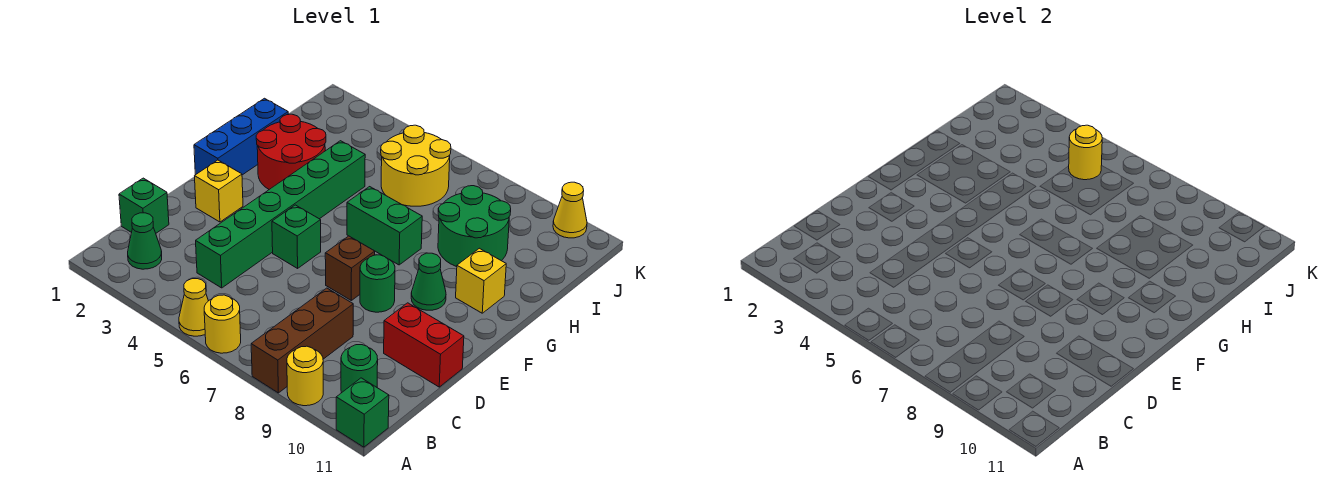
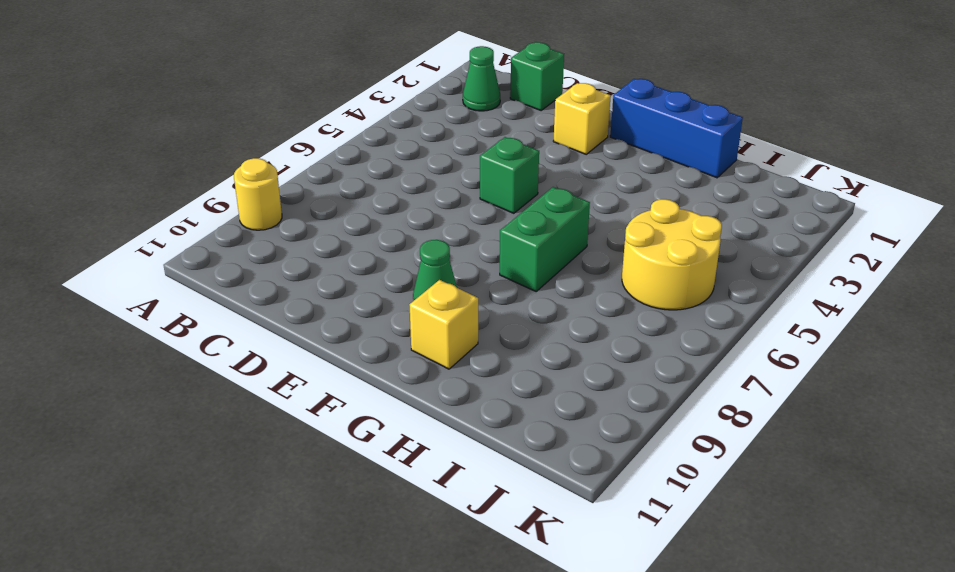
none -> yellow 1x1 cone [179,279,208,336]
none -> yellow 1x1 round brick [204,295,241,353]
none -> brown 1x3 brick [251,288,353,393]

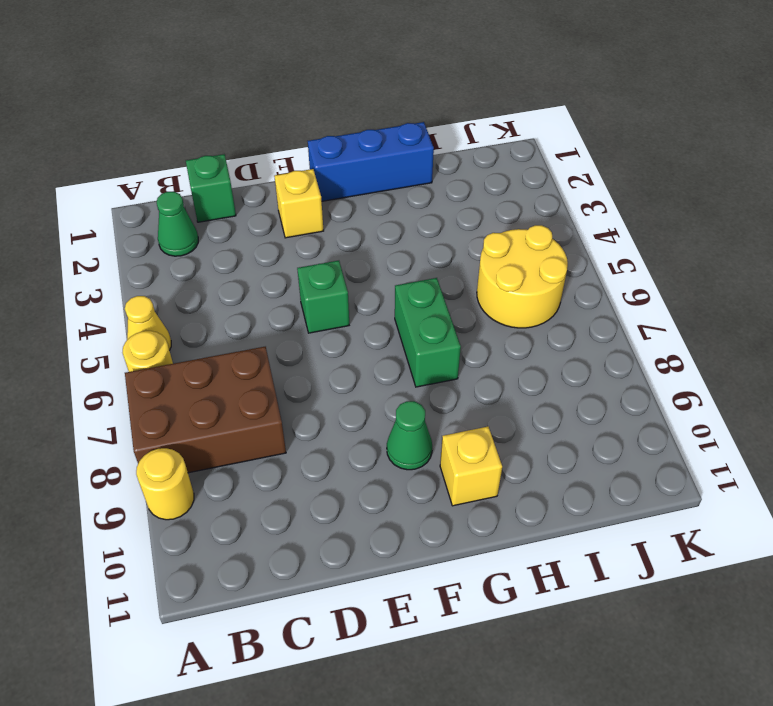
brown 2x3 brick [125,347,286,473] -> brown 1x3 brick [251,288,353,393]
none -> green 1x1 brick [336,378,389,447]
none -> green 1x1 round brick [341,345,378,393]
none -> green 1x6 brick [196,141,365,288]

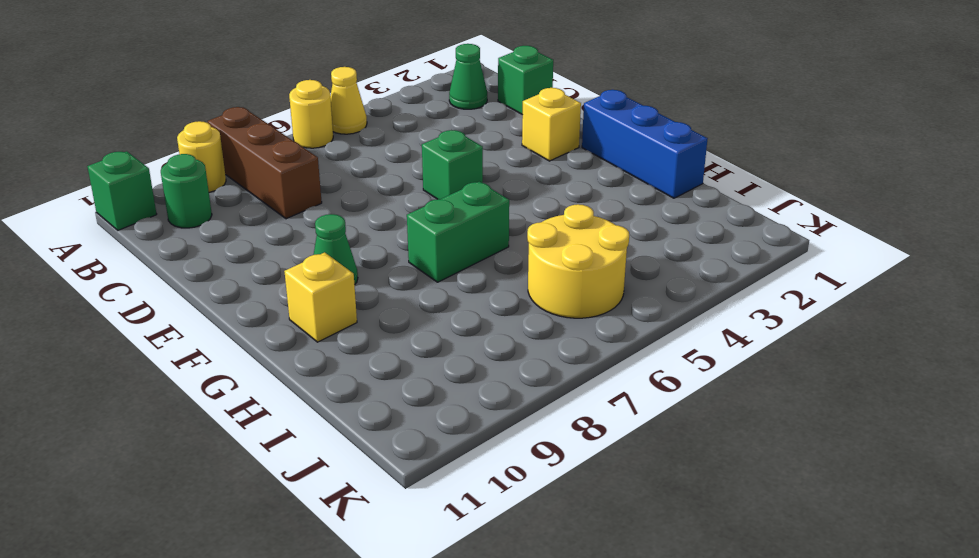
none -> green 1x6 brick [196,141,365,288]
none -> red 1x2 brick [384,303,464,387]
none -> brown 1x1 brick [325,236,375,300]

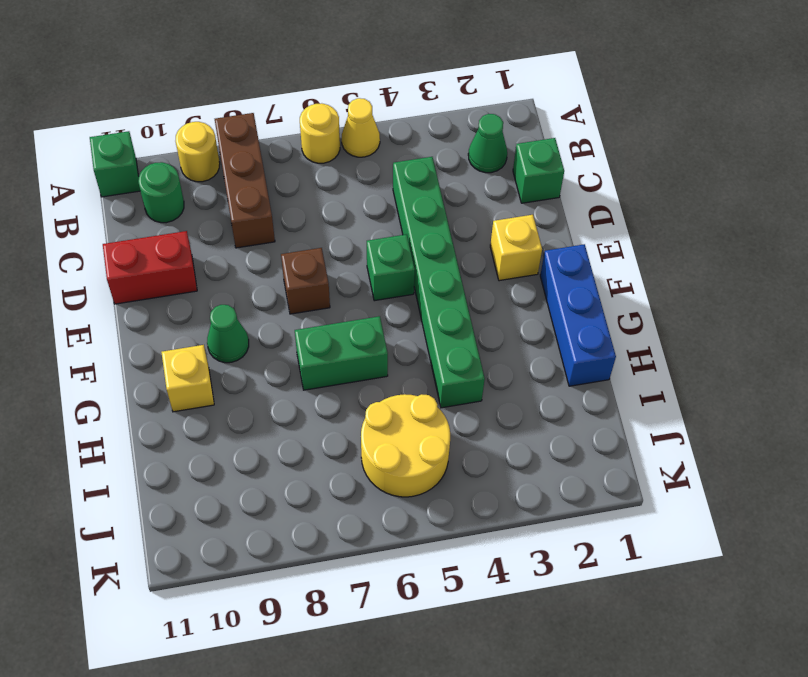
none -> green 1x1 round brick [360,255,395,312]
none -> red 2x2 round brick [256,114,326,189]
none -> green 2x2 round brick [438,186,511,267]

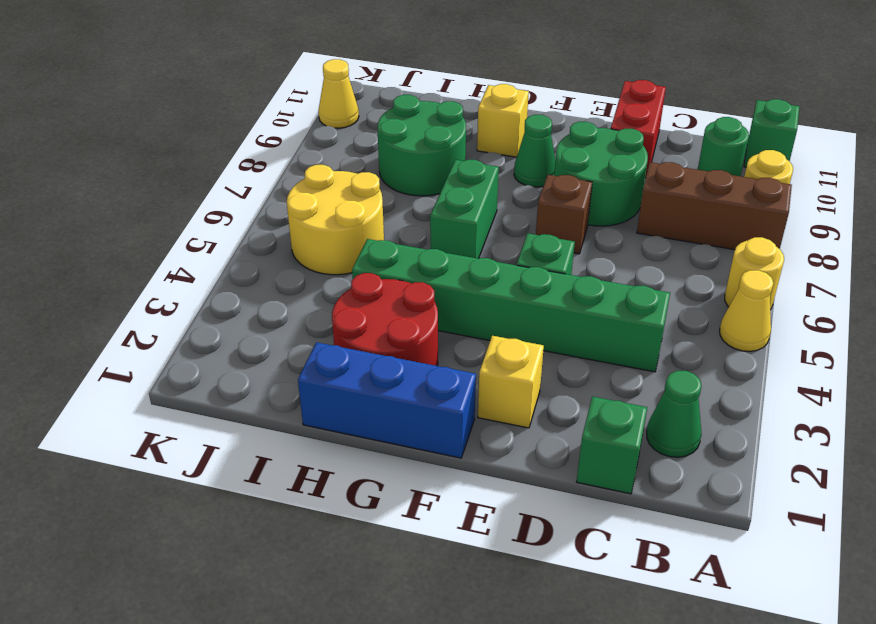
green 2x2 round brick [554,122,648,226] -> green 1x1 round brick [360,255,395,312]
none -> yellow 1x1 round brick [1069,125,1102,180]

